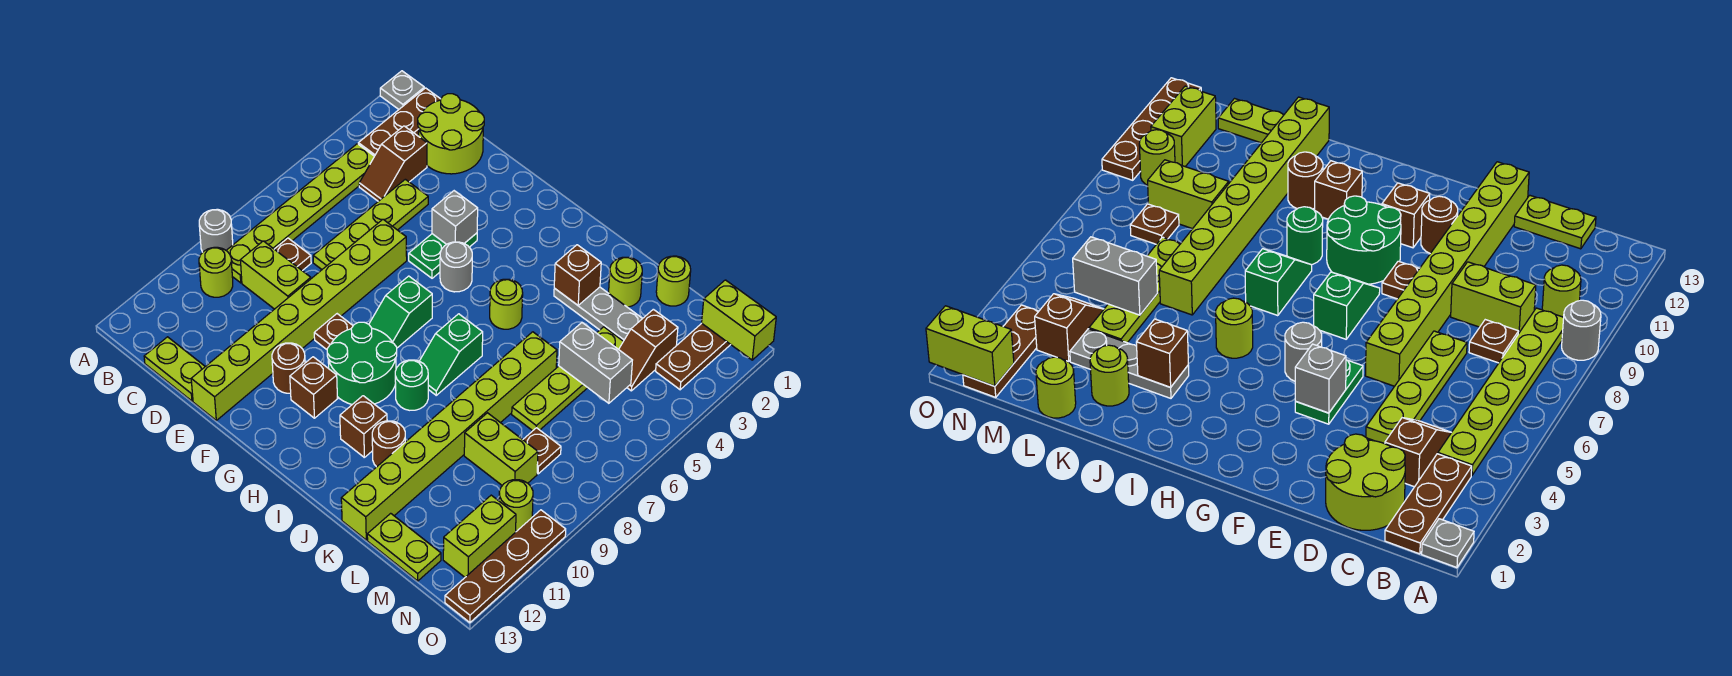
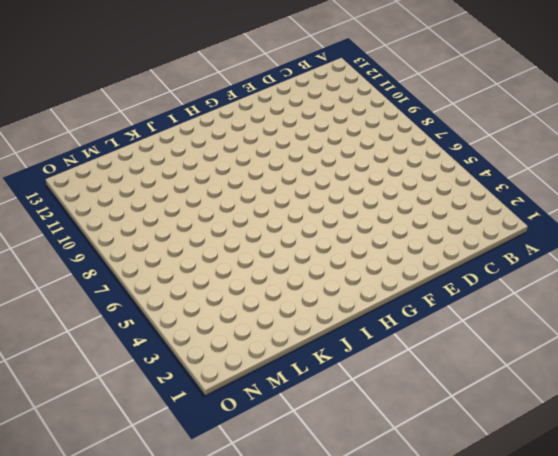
none -> grey 1x1 plate [380,71,424,109]
none -> grey 1x1 round brick [199,209,233,252]
none -> brown 1x3 plate [358,88,441,156]
none -> lime 1x6 plate [226,144,374,283]

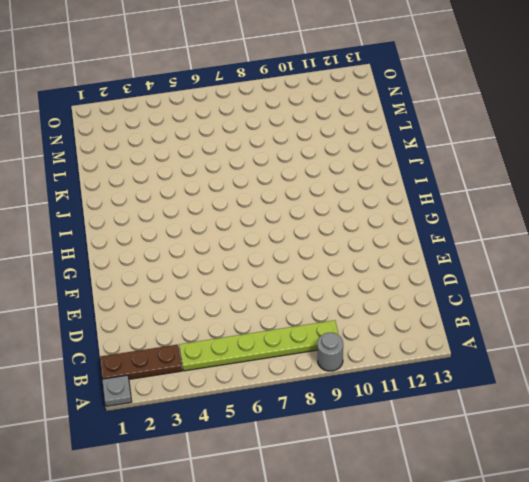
none -> lime 1x1 round brick [199,247,233,297]
none -> lime 2x2 round brick [418,94,484,174]
none -> brown 1x2 slope [359,126,427,201]
none -> brown 1x1 plate [275,238,311,271]

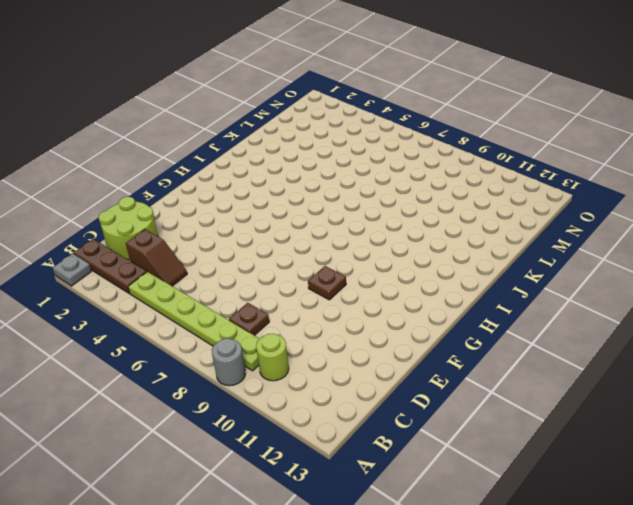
none -> lime 1x2 brick [240,241,311,309]
none -> lime 1x2 plate [144,337,205,401]
none -> lime 1x4 plate [313,179,428,269]
none -> lime 1x8 brick [191,219,407,420]

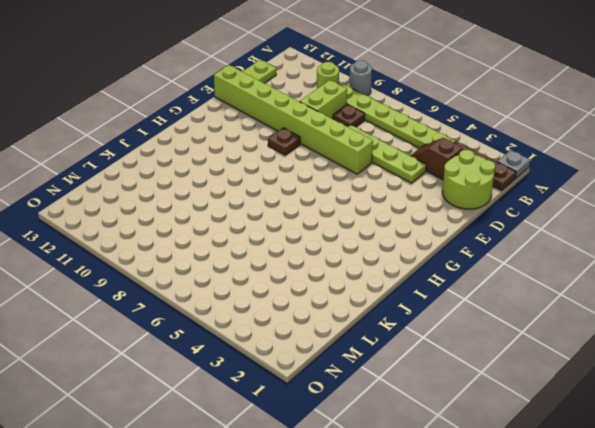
none -> green 1x2 plate [409,233,477,278]
none -> brown 1x1 round brick [272,343,305,393]
none -> grey 1x1 round brick [440,242,472,292]
none -> green 1x2 slope [369,276,432,348]

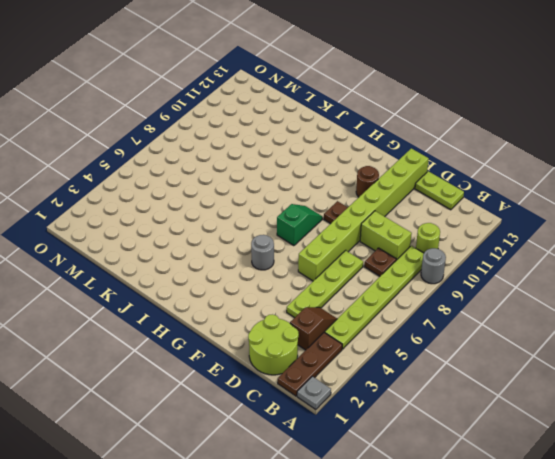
none -> green 1x2 plate [409,233,477,278]
none -> green 2x2 round brick [327,322,397,404]
none -> brown 1x1 brick [290,357,338,418]
none -> lime 1x1 round brick [490,279,523,329]

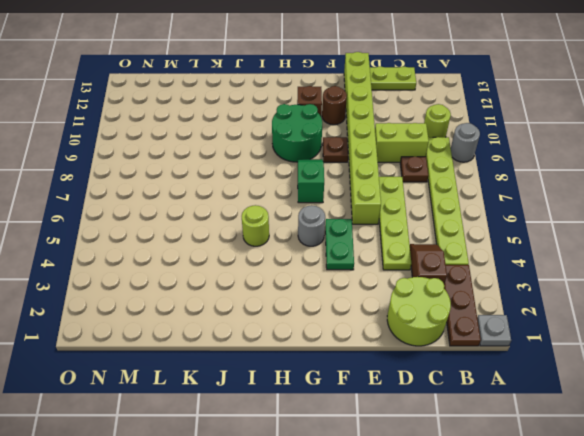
none -> green 1x2 slope [420,314,483,395]
none -> green 1x1 round brick [395,360,428,410]
none -> brown 1x1 brick [340,396,387,457]
none -> grey 1x3 plate [554,287,643,341]

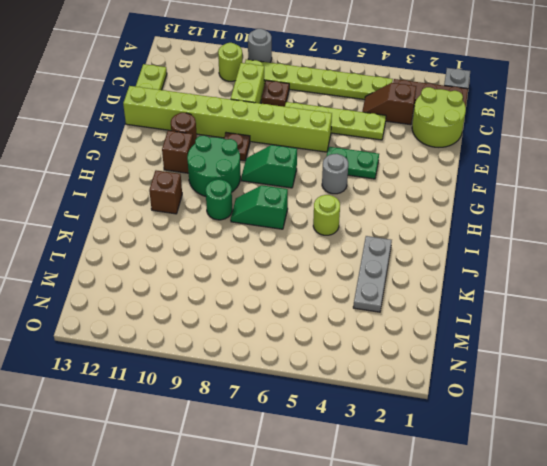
none -> brown 1x1 round brick [372,421,405,467]
none -> lime 1x1 round brick [609,257,642,307]
none -> lime 1x8 brick [341,332,557,540]
none -> lime 1x1 round brick [656,256,691,306]

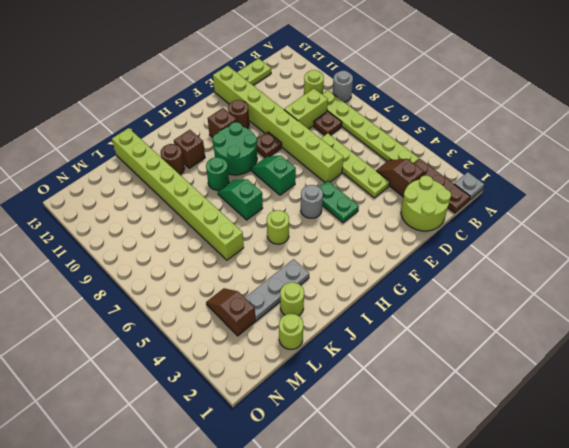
none -> lime 1x4 plate [512,327,623,431]
none -> lime 1x2 brick [464,413,538,485]
none -> lime 1x2 plate [367,513,441,581]
none -> brown 1x1 plate [523,428,561,474]

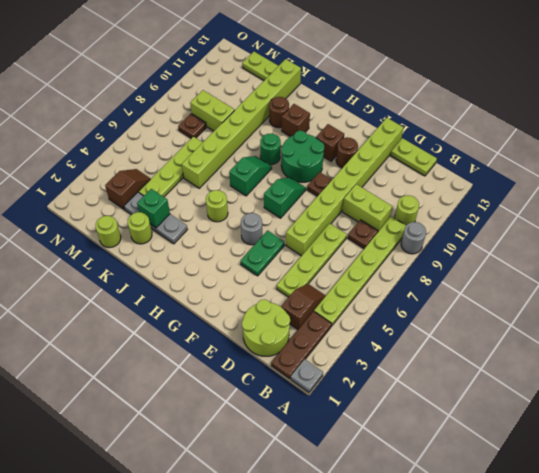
green 1x1 brick [137,189,170,228] -> none
none -> brown 1x3 plate [656,323,730,390]
none -> lime 1x1 round brick [499,480,533,531]
none -> lime 1x2 brick [443,495,516,577]
none -> brown 1x4 plate [445,510,566,623]

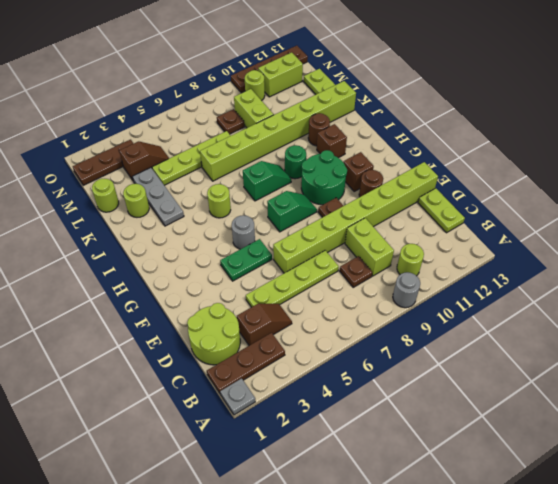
none -> lime 1x6 plate [226,144,374,283]
none -> grey 1x1 brick [432,191,478,244]
none -> brown 1x1 brick [554,245,601,305]
none -> grey 1x2 brick [559,323,632,403]

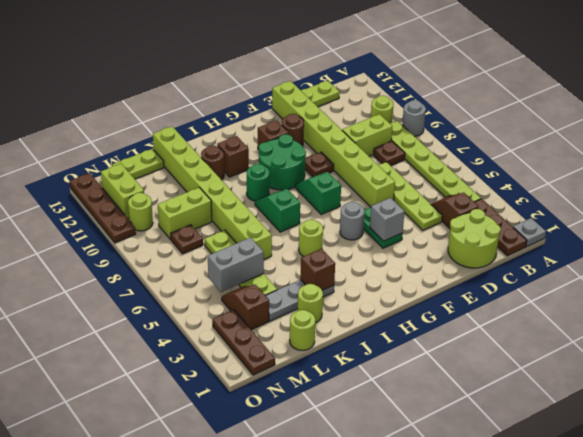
none -> lime 1x2 brick [702,280,776,360]

